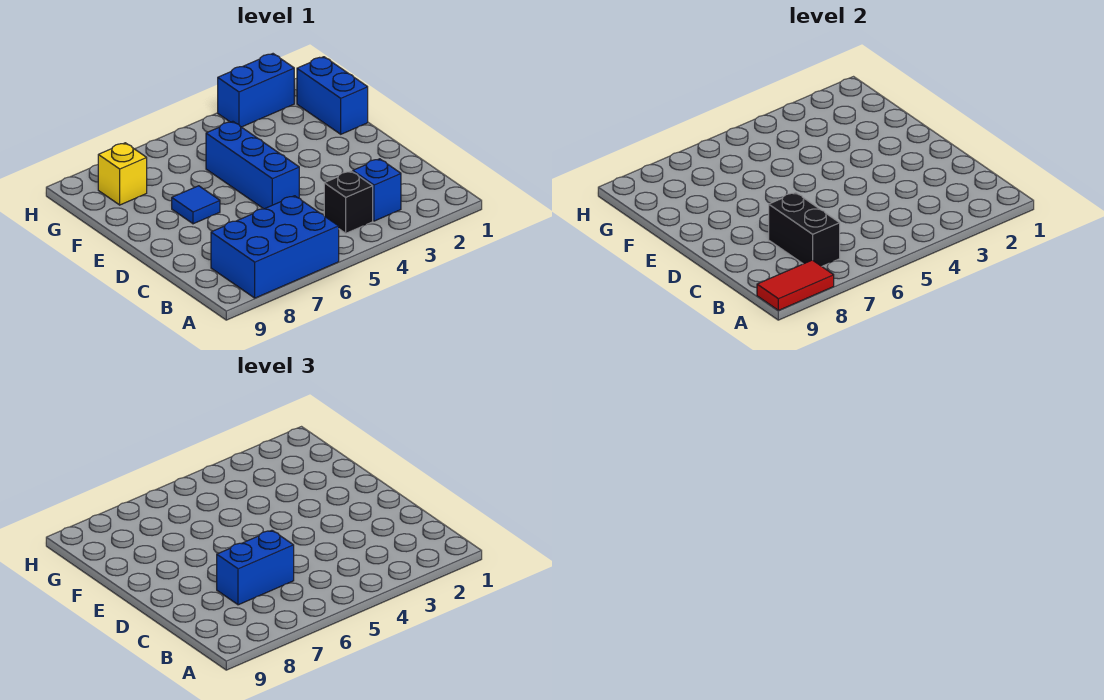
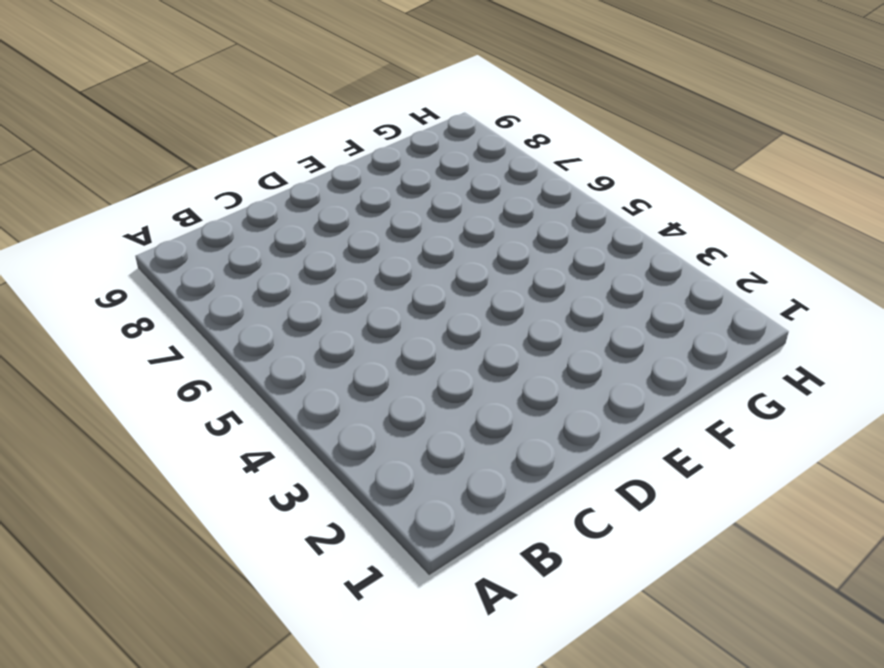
none -> blue 2x3 brick [211,196,339,298]
none -> blue 1x1 brick [353,159,401,221]

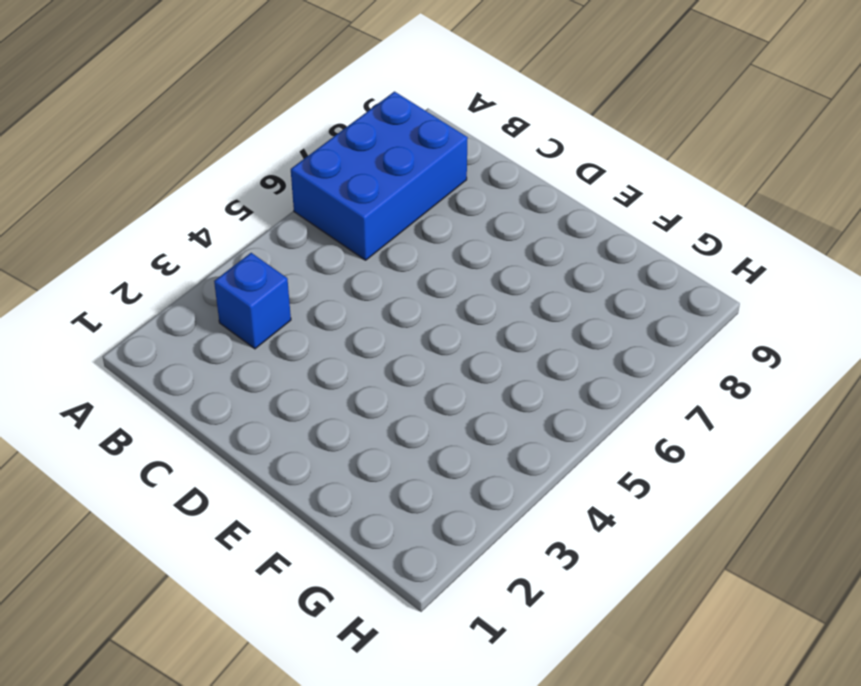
none -> black 1x1 brick [324,171,373,233]
none -> blue 1x3 brick [206,121,299,209]

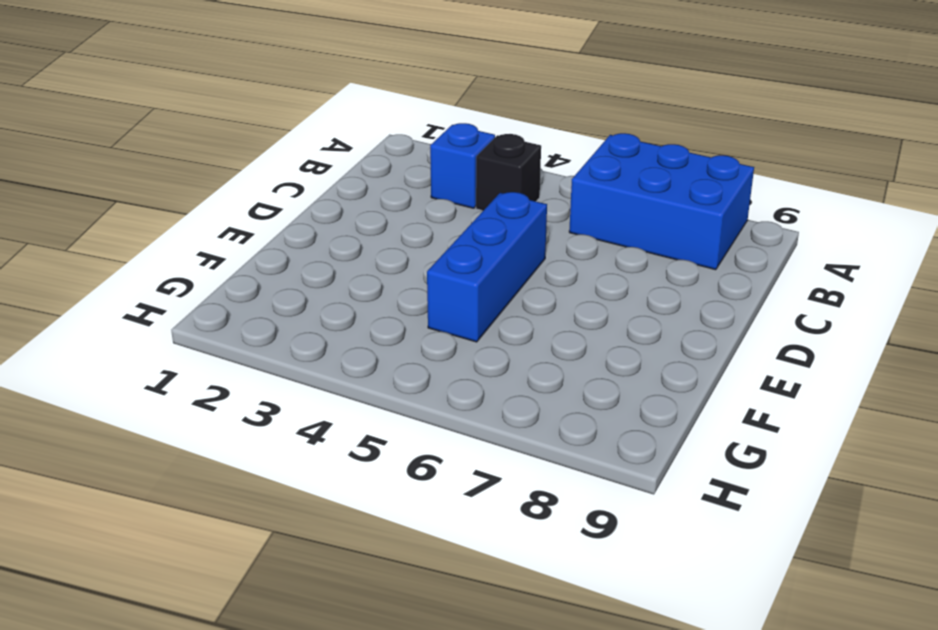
none -> blue 1x1 tile [172,186,220,224]
none -> blue 1x2 brick [297,57,368,134]

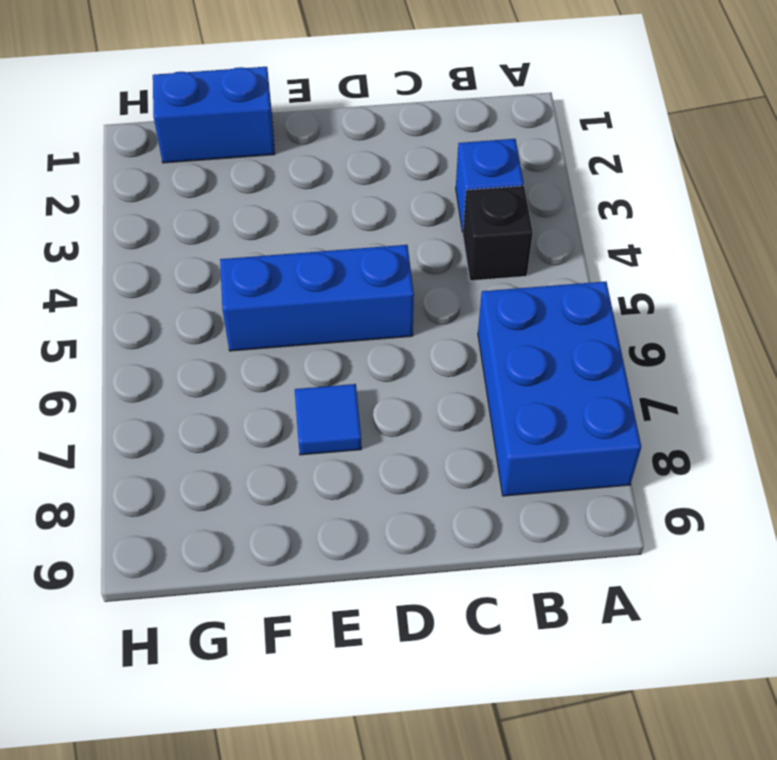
none -> yellow 1x1 brick [98,143,147,205]
none -> blue 1x2 brick [218,54,294,127]

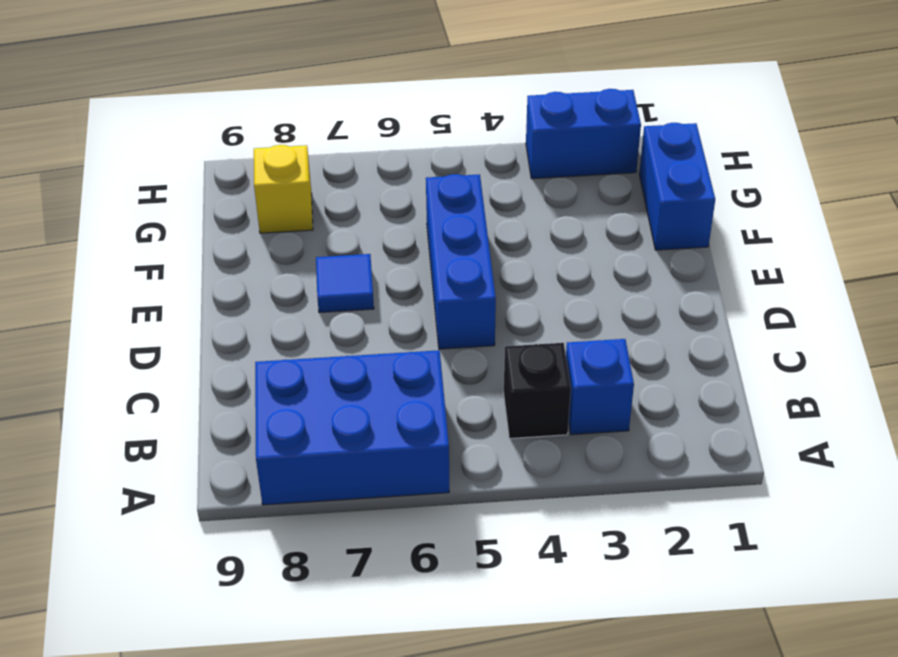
none -> red 1x2 tile [757,260,834,310]
none -> black 1x2 brick [769,193,840,266]

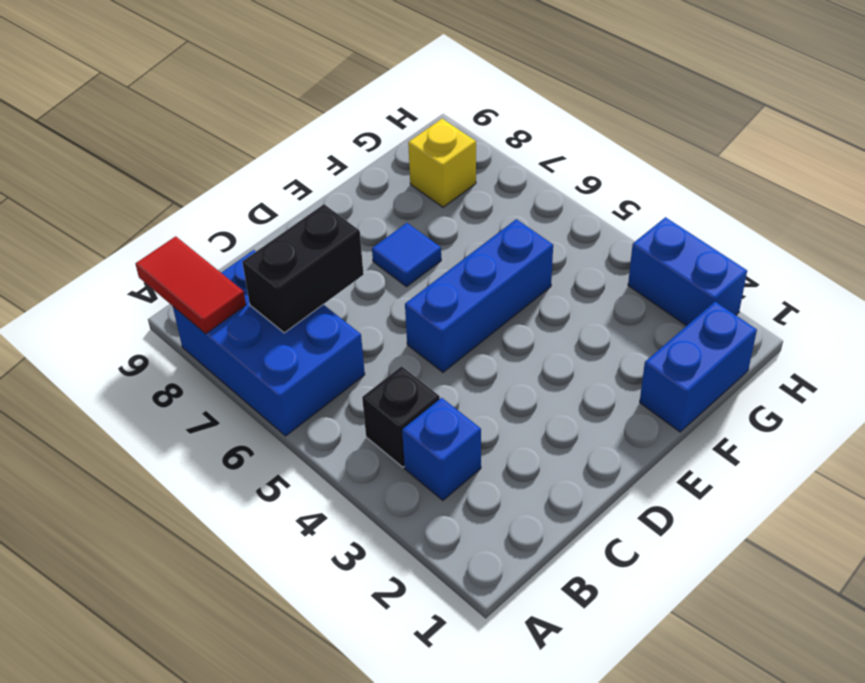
none -> blue 1x2 brick [217,530,294,605]

